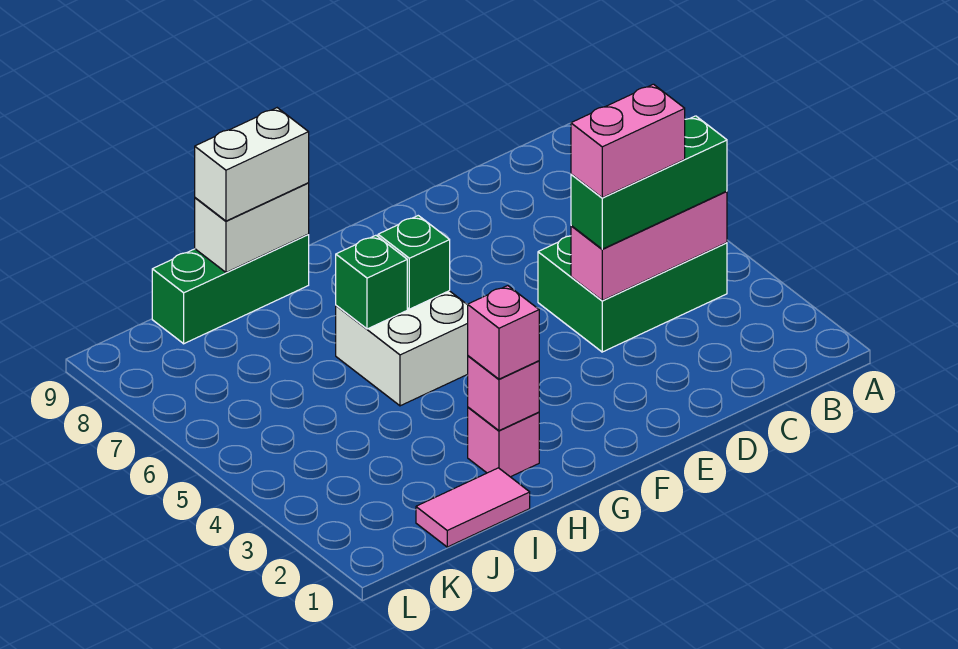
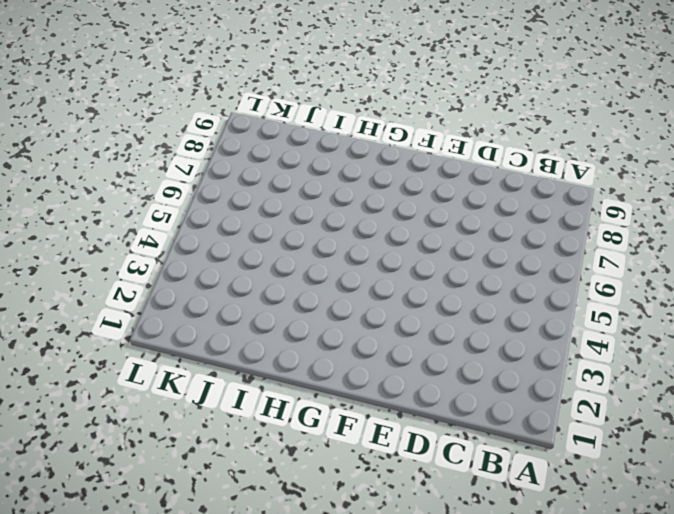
none -> green 2x3 brick [538,236,727,352]
none -> white 2x2 brick [336,291,468,406]
none -> pink 1x1 brick [468,407,539,477]

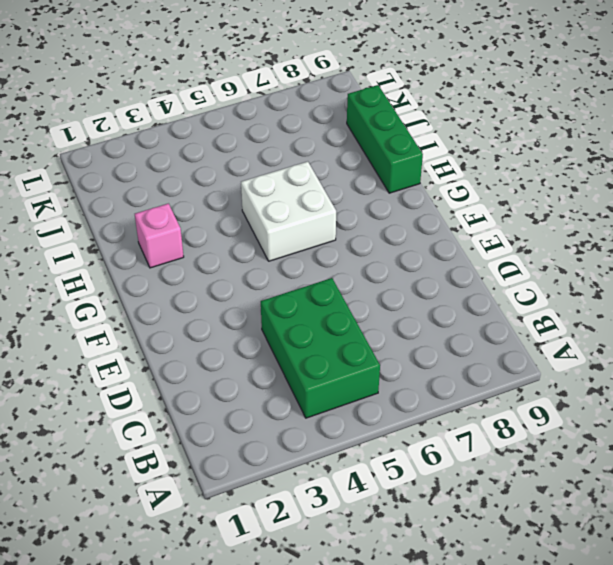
none -> pink 1x2 tile [416,468,530,547]
none -> pink 1x3 brick [571,191,727,301]
none -> green 1x1 brick [378,216,450,309]

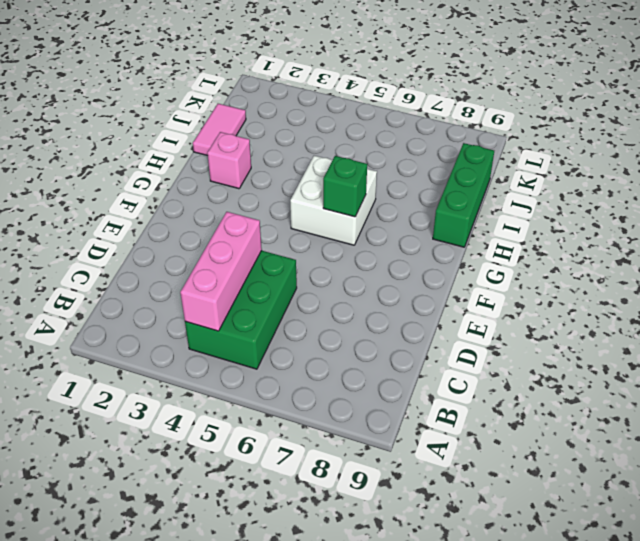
none -> pink 1x1 brick [468,356,539,431]
none -> green 1x1 brick [336,235,407,329]
none -> white 1x2 brick [195,183,309,272]

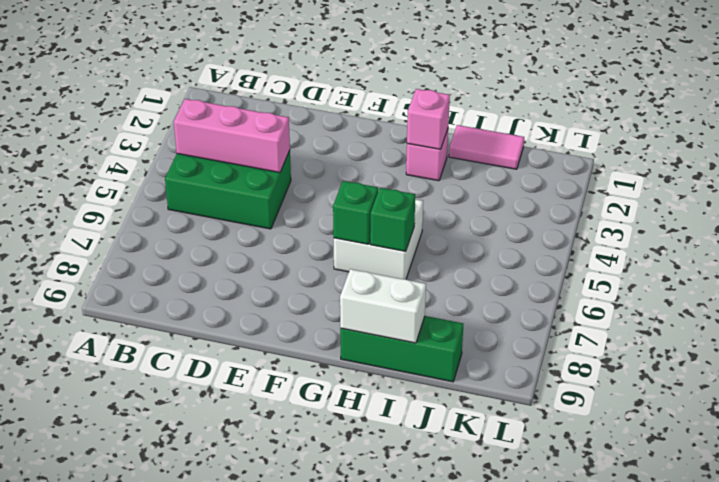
none -> green 1x3 brick [571,116,727,249]
none -> pink 1x1 brick [468,286,539,379]
none -> white 1x2 brick [195,108,309,221]

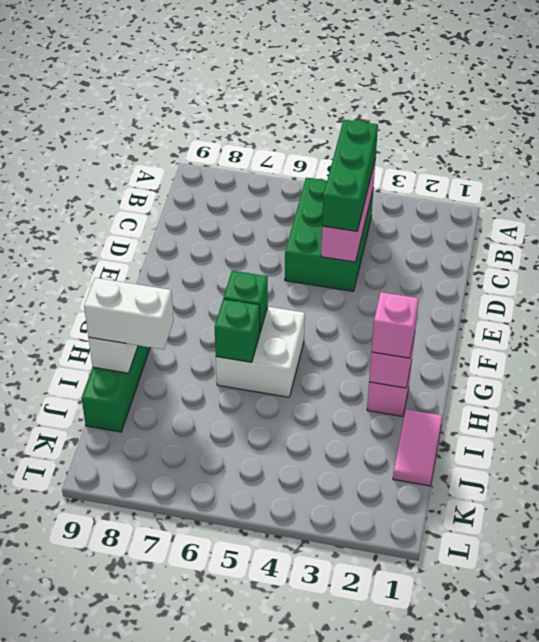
white 1x2 brick [84,278,174,350] -> white 1x2 brick turned to [195,108,309,221]
none -> pink 1x2 brick [571,84,685,198]

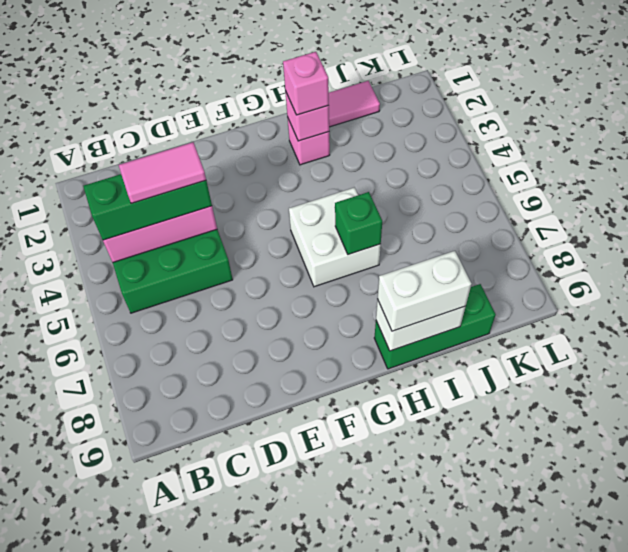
pink 1x2 tile [119,142,206,204] -> pink 1x2 brick [571,84,685,198]
none -> green 1x1 brick [378,216,450,309]

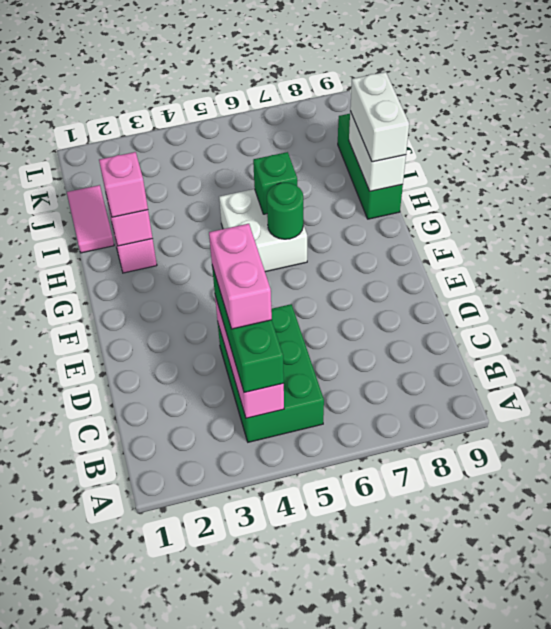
green 1x1 round brick [267,183,303,239] -> green 1x1 brick [378,216,450,309]

